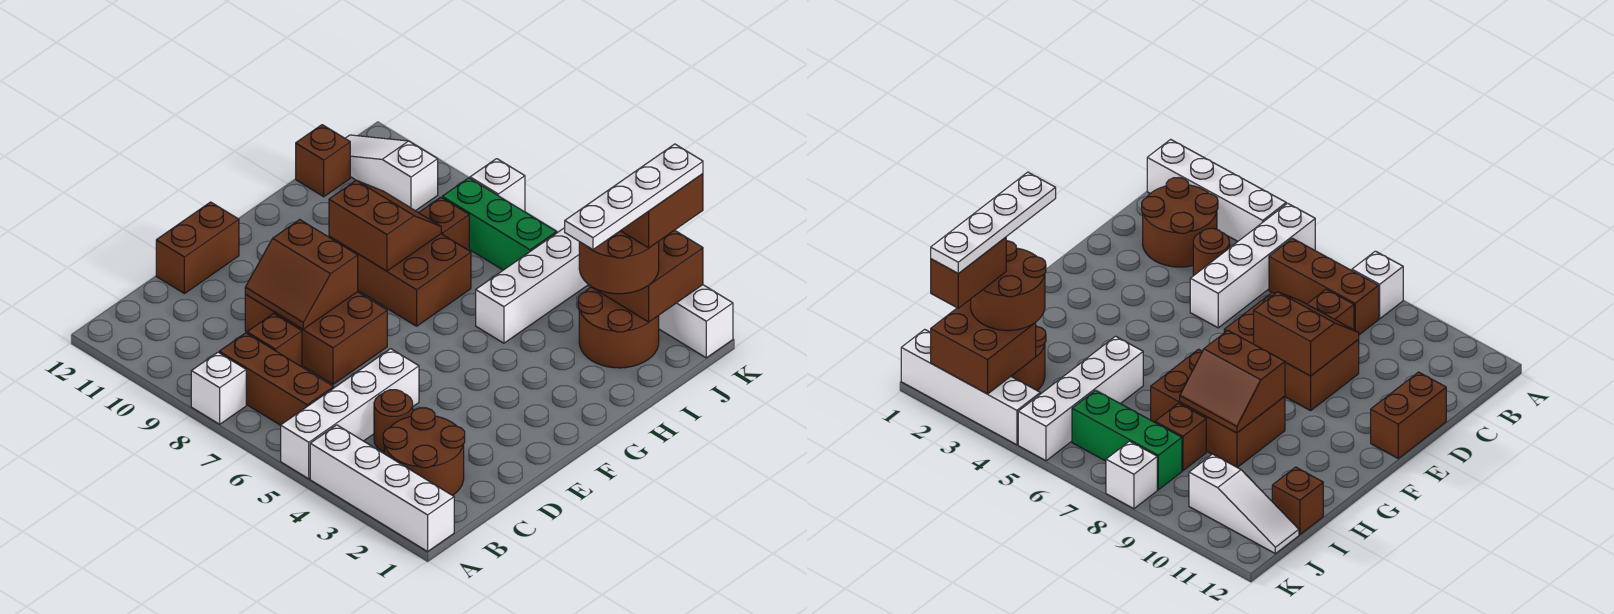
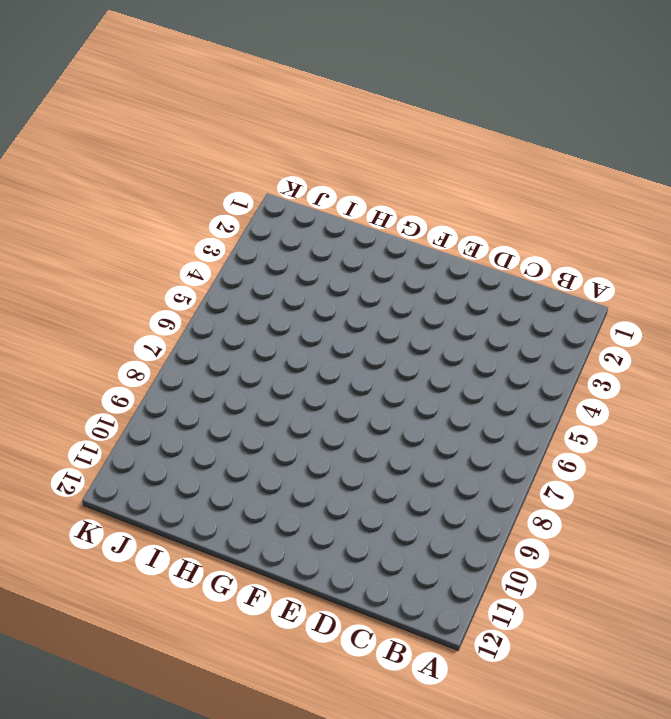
none -> white 1x4 brick [310,425,454,551]
none -> white 1x4 brick [281,349,419,479]
none -> white 1x1 brick [191,352,246,424]

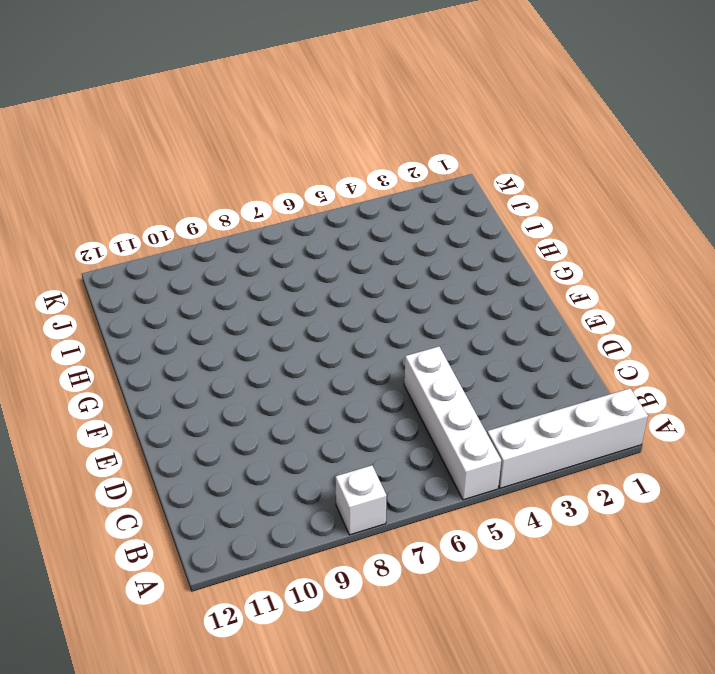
none -> brown 2x2 round brick [383,408,465,496]
none -> brown 1x3 brick [219,333,334,425]
none -> brown 1x1 round brick [374,390,413,451]

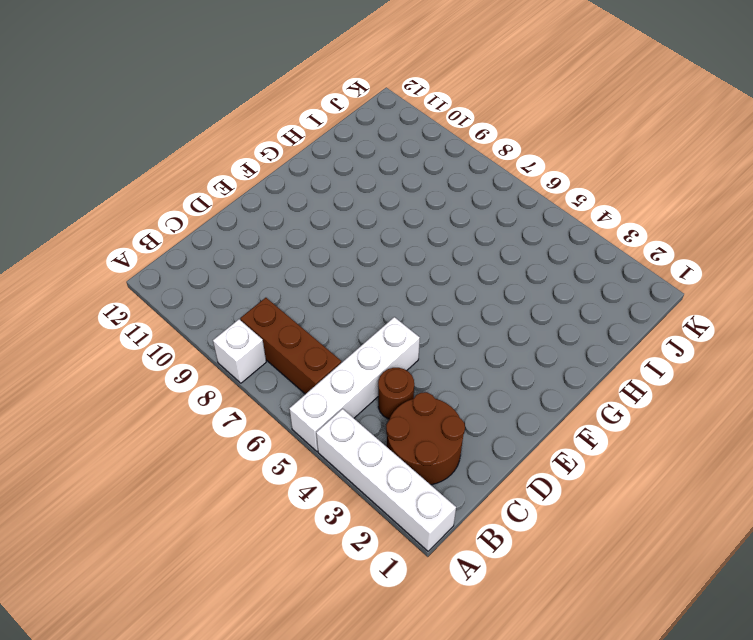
none -> brown 1x1 brick [247,314,302,367]
none -> brown 2x3 brick [245,292,387,384]
none -> brown 1x2 brick [156,202,239,294]

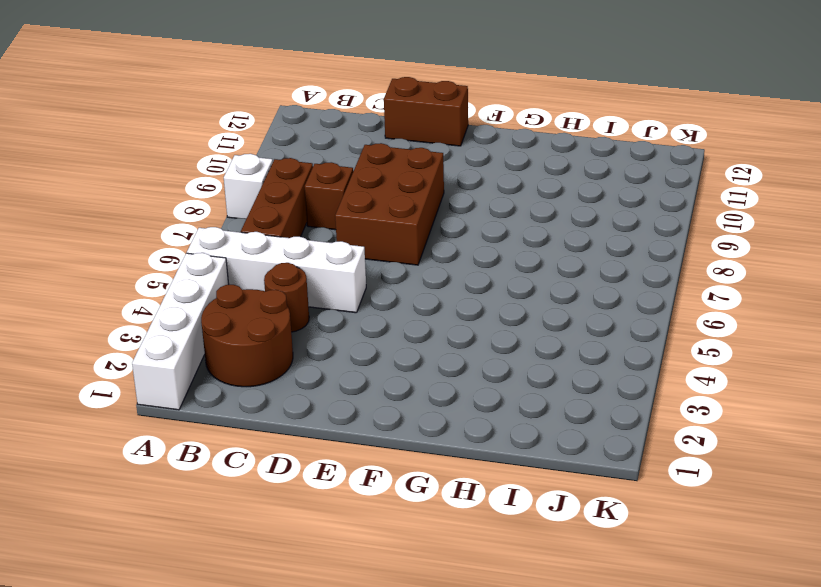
none -> brown 2x3 brick [329,234,471,326]
none -> white 1x4 brick [476,228,589,343]
none -> brown 2x2 round brick [578,287,659,368]

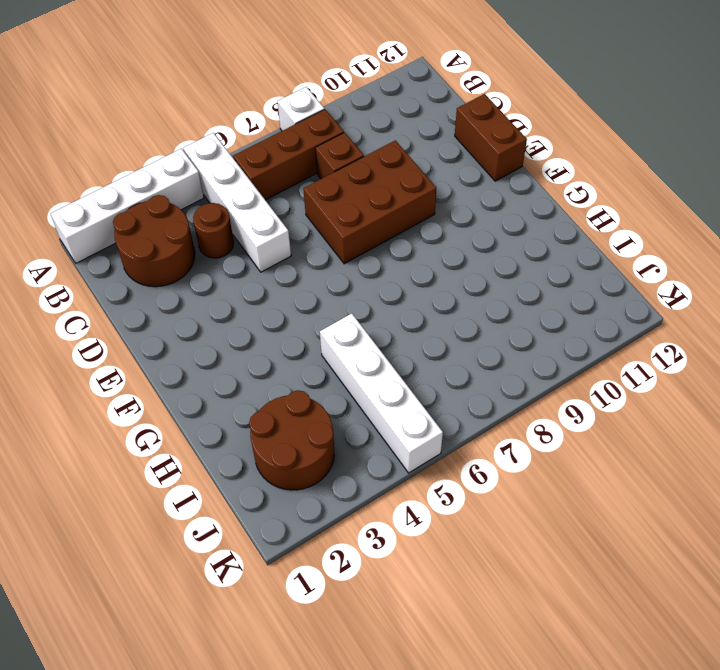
none -> brown 2x3 brick [329,234,471,326]
none -> brown 1x1 brick [419,197,469,250]
none -> brown 1x1 brick [296,125,350,197]

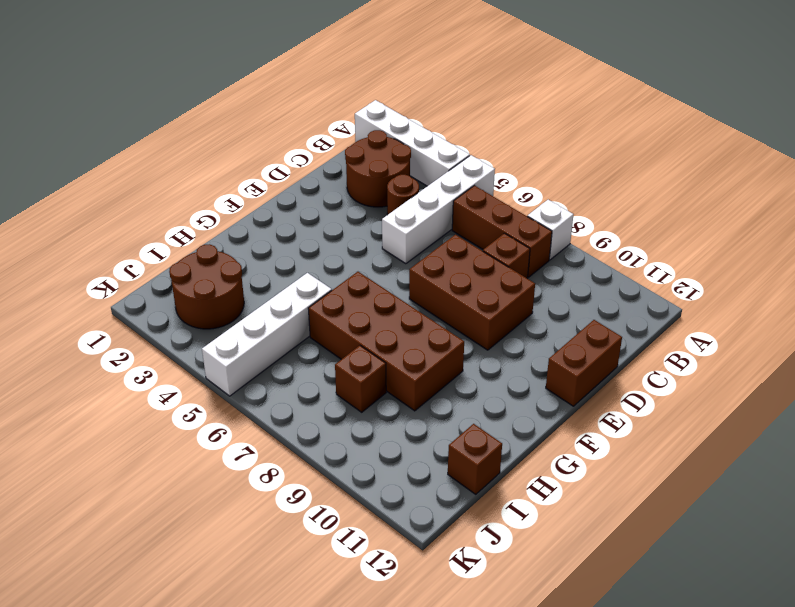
brown 2x4 brick [308,272,464,411] -> brown 2x3 brick [329,234,471,326]
none -> green 1x3 brick [442,178,556,270]
none -> white 1x3 slope [345,135,438,211]
none -> white 1x4 brick [589,285,733,358]

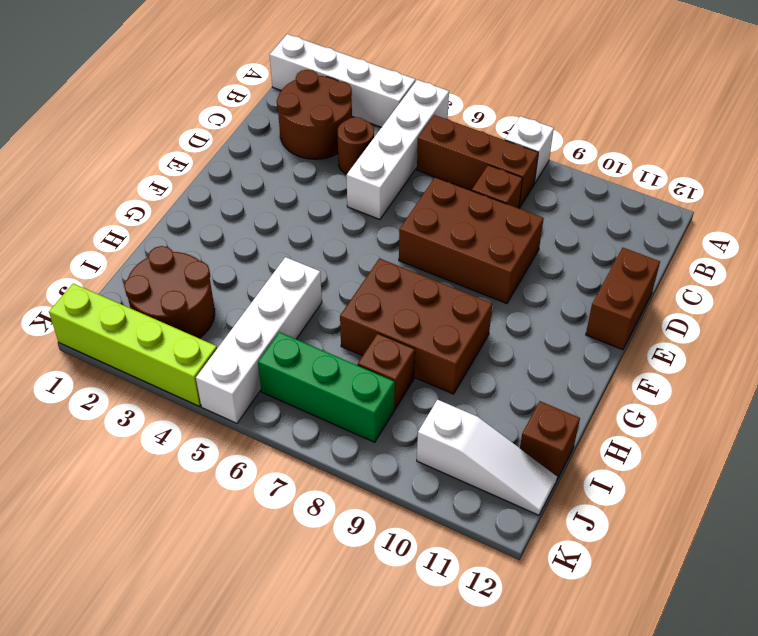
lime 1x4 brick [49,283,217,406] -> white 1x4 brick [589,285,733,358]
none -> white 1x1 brick [470,159,525,212]
none -> brown 2x2 slope [245,220,358,329]
none -> brown 2x2 slope [329,180,441,271]

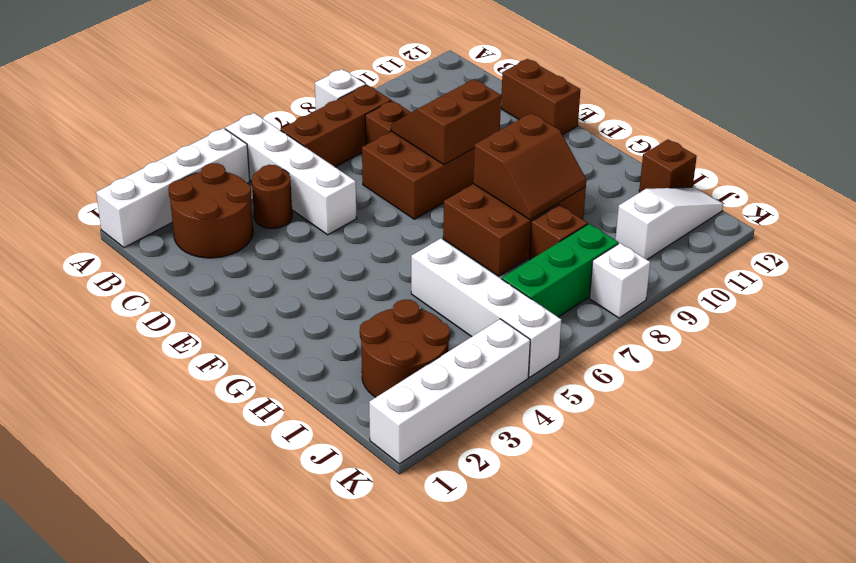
none -> brown 2x2 brick [591,230,703,322]
none -> brown 2x2 round brick [579,231,659,294]
none -> brown 1x2 brick [621,174,703,248]

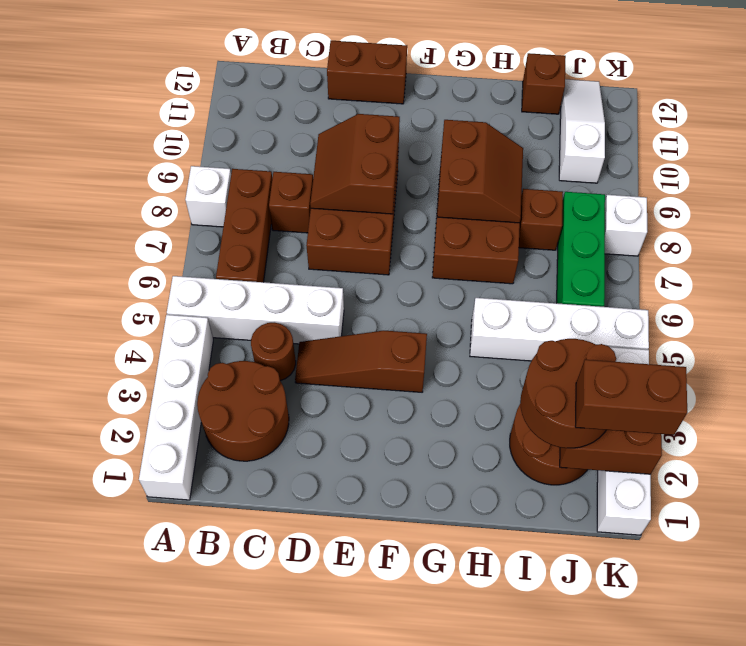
brown 1x3 slope [295,331,427,392] -> none
none -> white 1x4 plate [565,144,703,249]

